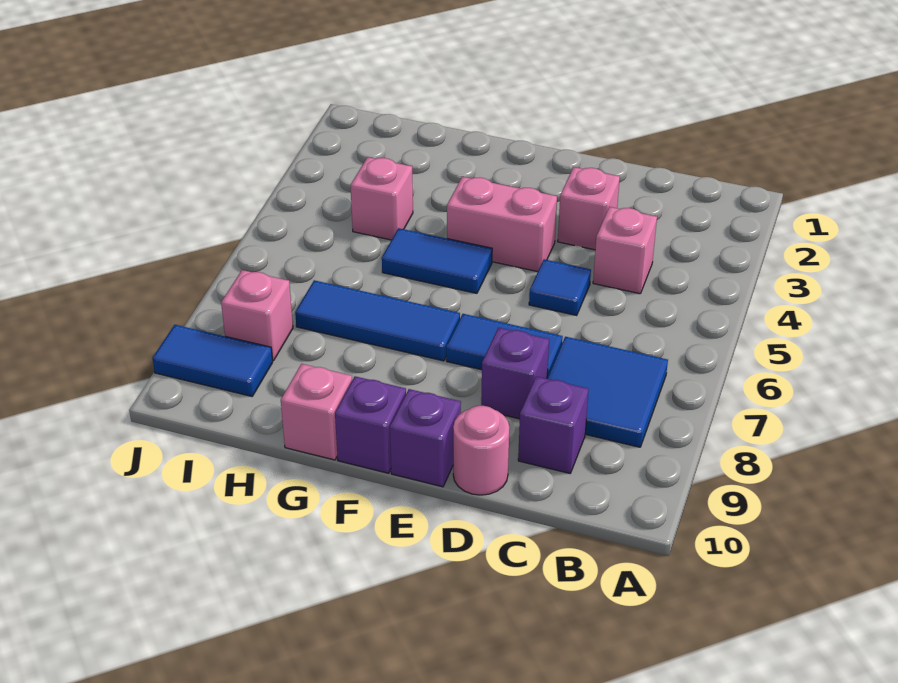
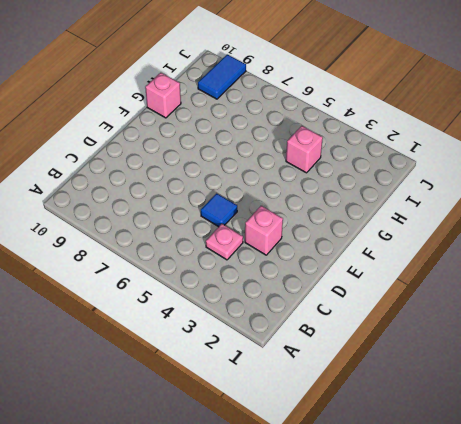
pink 1x1 plate [206,224,243,260] -> pink 1x1 brick [593,207,657,294]
none -> blue 2x2 tile [547,337,668,447]
none -> purple 1x1 brick [518,377,589,473]
none -> blue 1x2 tile [446,314,563,378]

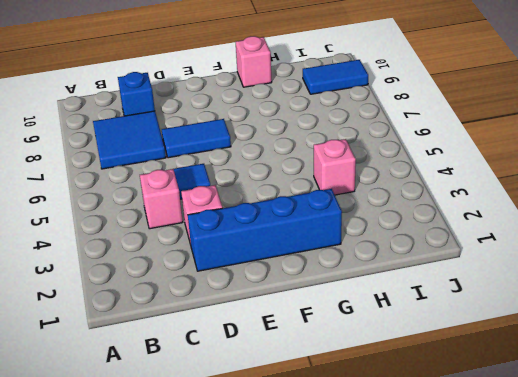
blue 1x1 brick [118,72,155,116] -> purple 1x1 brick [518,377,589,473]
blue 1x4 brick [188,189,342,271] -> none
none -> purple 1x1 brick [481,328,549,419]
none -> pink 1x1 round brick [453,406,509,495]
none -> pink 1x2 brick [447,177,557,272]

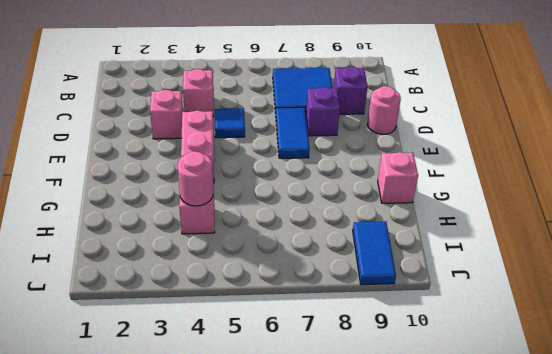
pink 1x1 round brick [177,151,213,206] -> none
none -> purple 1x1 brick [390,389,461,487]
none -> blue 1x2 tile [382,228,492,293]
none -> blue 1x3 tile [295,280,460,361]

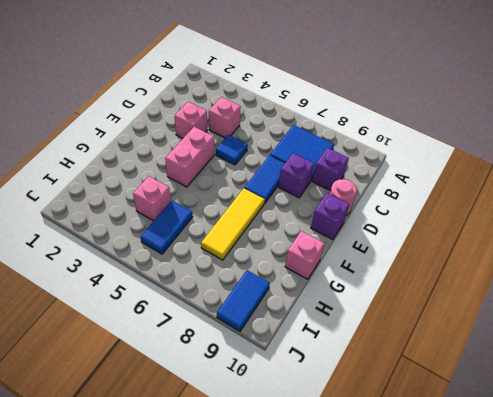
yellow 1x3 tile [201,188,265,260] -> blue 1x3 tile [295,280,460,361]
blue 1x2 tile [140,200,193,254] -> blue 1x2 tile moved to [382,228,492,293]
none -> purple 1x1 brick [335,376,406,473]
none -> pink 1x1 brick [221,270,293,361]

